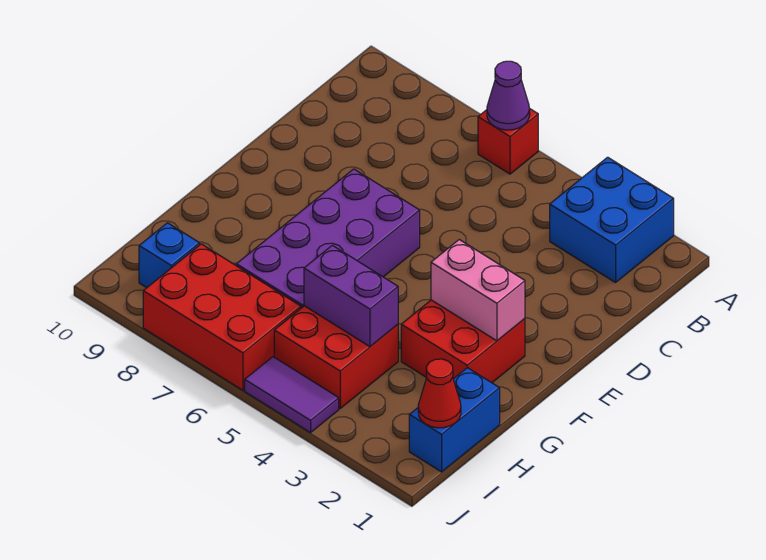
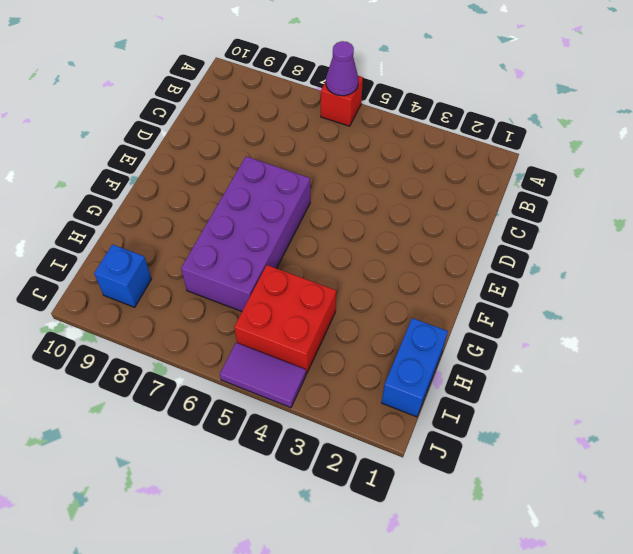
none -> blue 2x2 brick [550,157,674,283]
none -> red 2x2 brick [401,300,525,383]
none -> red 2x3 brick [143,244,301,390]

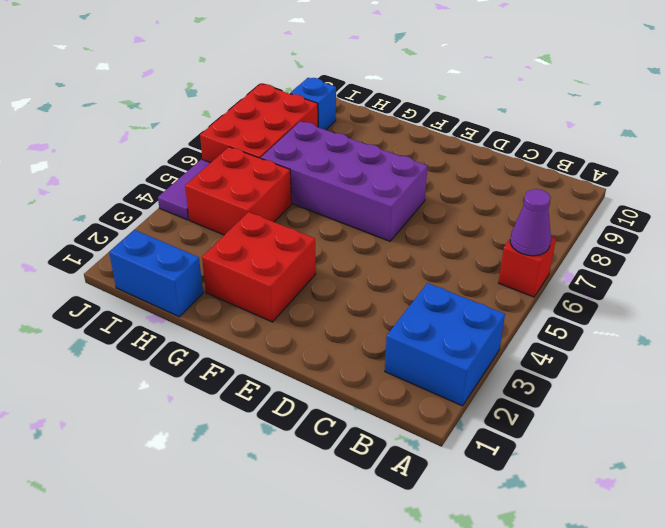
none -> pink 1x2 brick [431,240,525,341]
none -> purple 1x2 brick [304,245,398,347]
none -> red 1x1 cone [418,359,461,428]

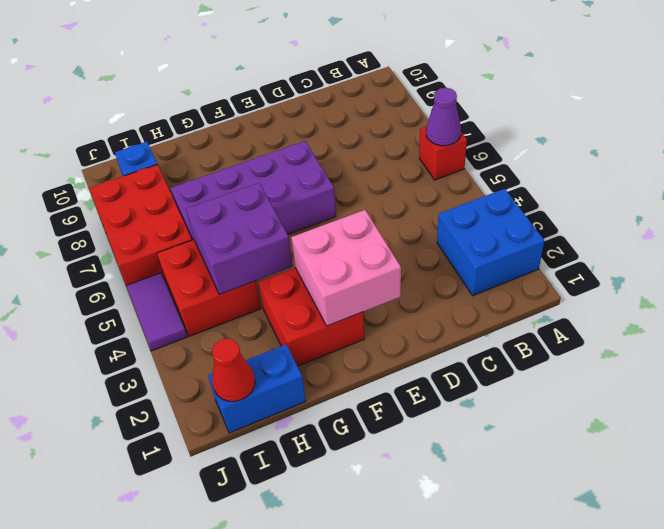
pink 2x2 brick [291,210,401,326] -> pink 1x2 brick [431,240,525,341]
purple 2x2 brick [186,183,293,295] -> purple 1x2 brick [304,245,398,347]

